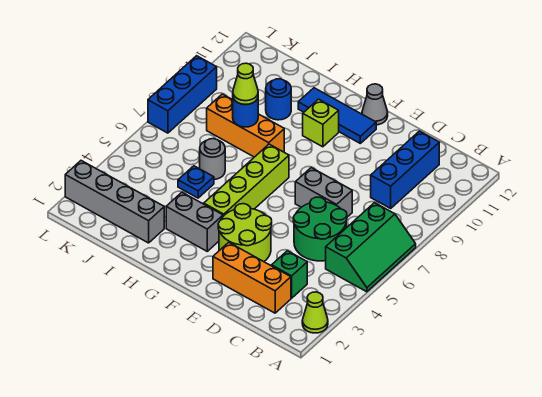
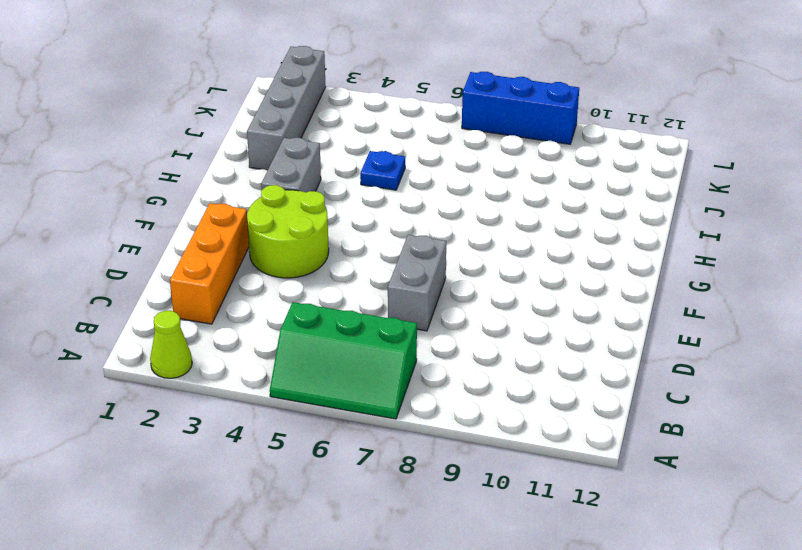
none -> green 1x1 brick [272,251,307,298]
none -> green 2x2 round brick [293,197,347,261]
none -> blue 1x3 brick [371,131,439,208]

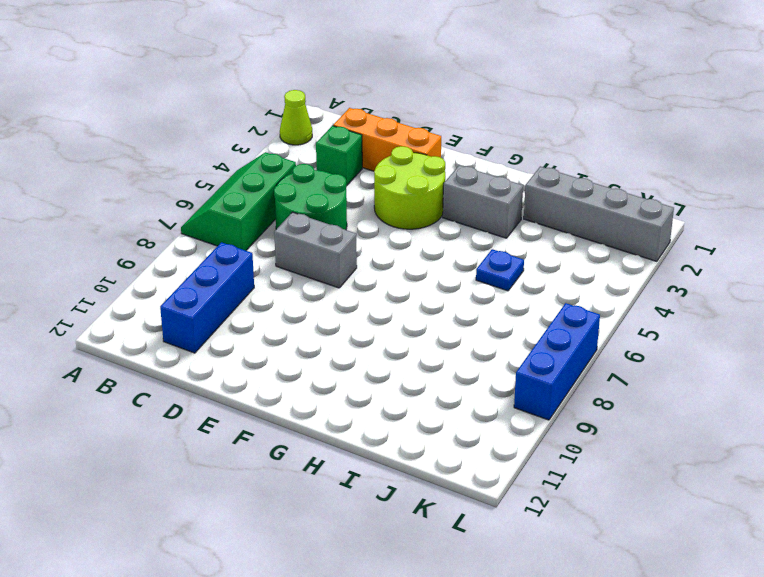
none -> blue 1x3 tile [298,88,376,143]
none -> grey 1x1 cone [362,84,388,125]
none -> lime 1x4 brick [204,144,289,216]

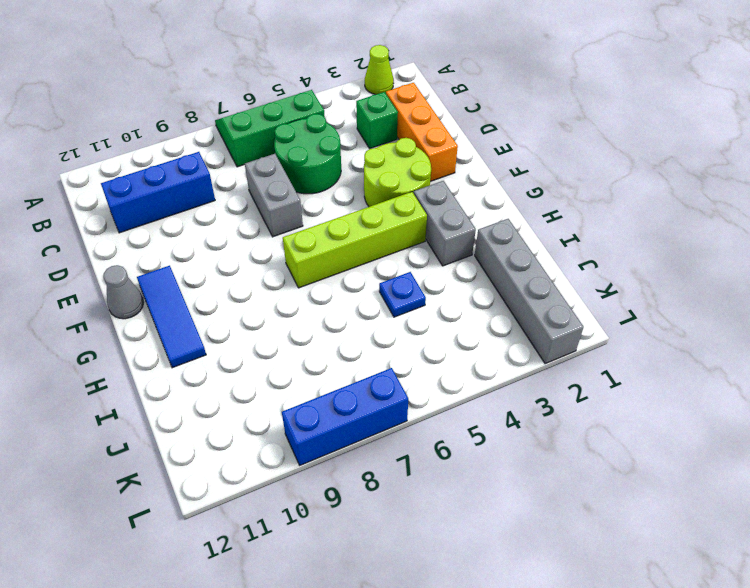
none -> lime 1x1 brick [303,99,339,147]
none -> orange 1x3 brick [207,94,284,157]
none -> grey 1x1 round brick [200,139,225,180]

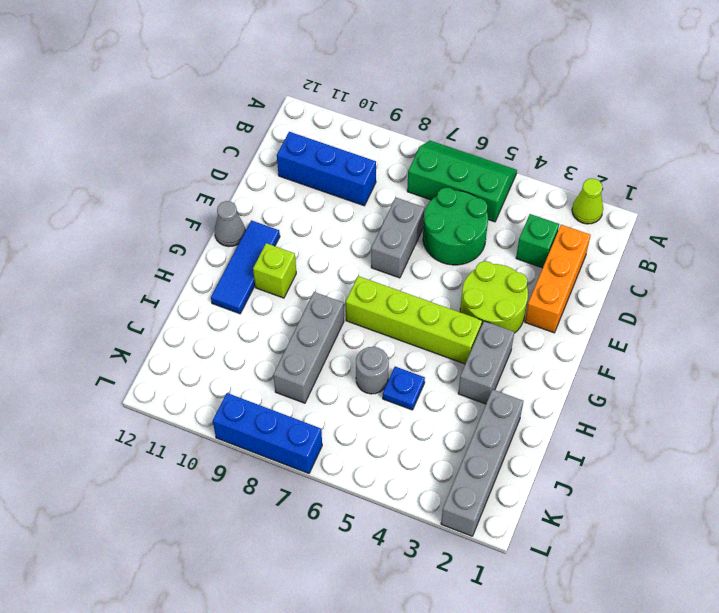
grey 1x3 brick [273,292,344,403] -> orange 1x3 brick [207,94,284,157]
none -> blue 1x1 round brick [266,79,291,120]
none -> blue 1x1 round brick [233,98,258,127]
none -> lime 1x1 cone [233,63,258,104]

